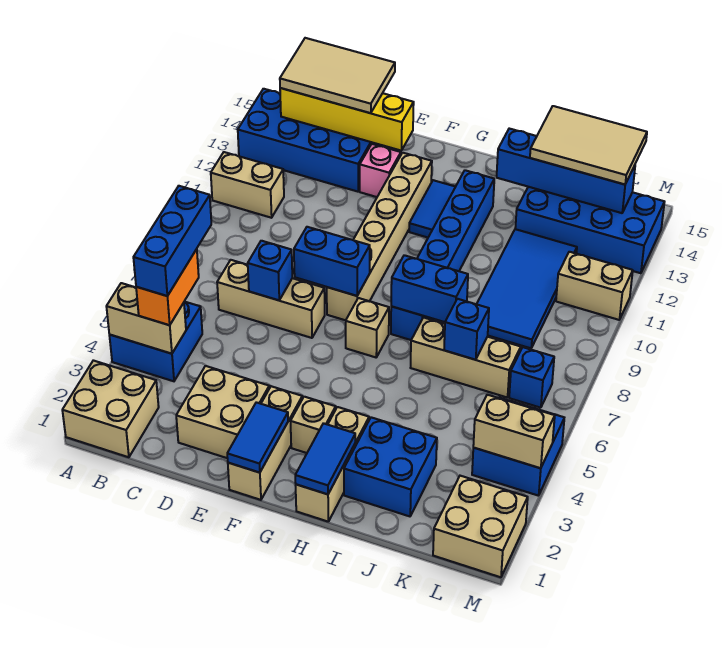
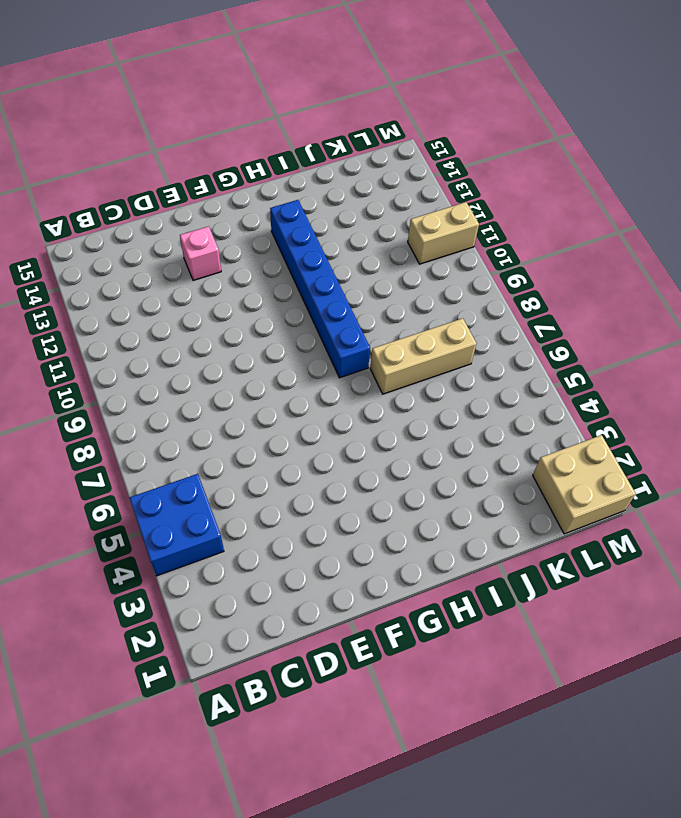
none -> tan 2x2 brick [62,360,159,457]
none -> tan 1x2 brick [211,152,284,218]
none -> blue 2x4 brick [238,89,382,192]
none -> tan 1x3 brick [217,260,325,338]

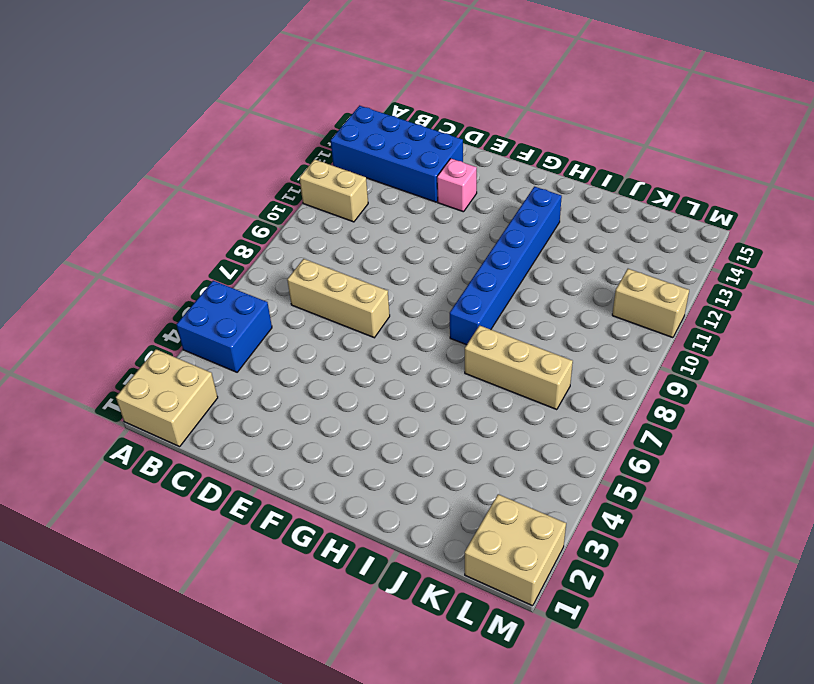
none -> tan 2x2 brick [176,366,269,458]
none -> tan 1x3 brick [228,386,302,500]
none -> tan 1x6 brick [327,153,432,320]
none -> tan 1x1 brick [291,397,336,453]

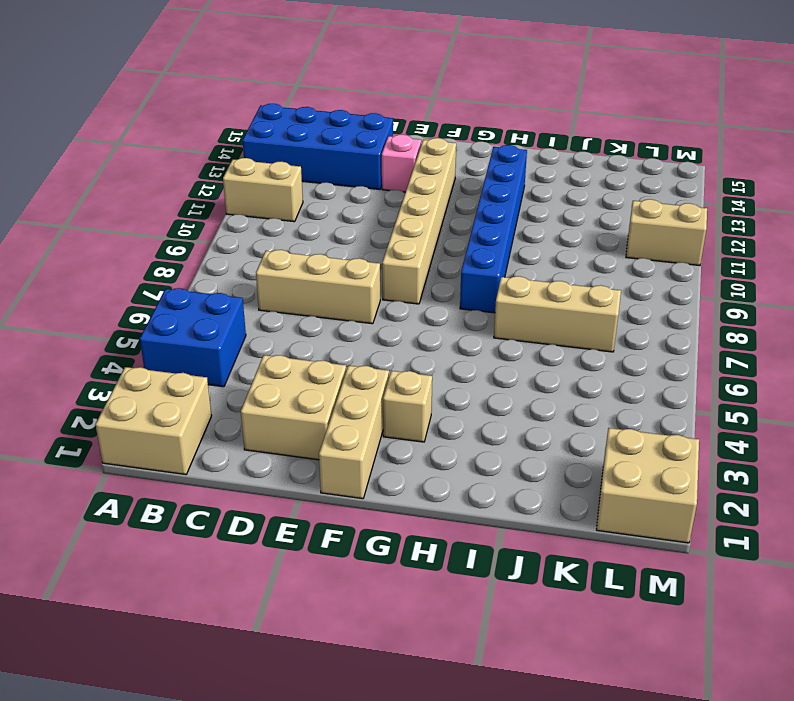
none -> tan 1x1 brick [346,298,389,357]
none -> blue 1x2 tile [409,180,455,237]
none -> tan 1x3 brick [296,407,369,522]
none -> blue 2x2 brick [344,417,437,516]

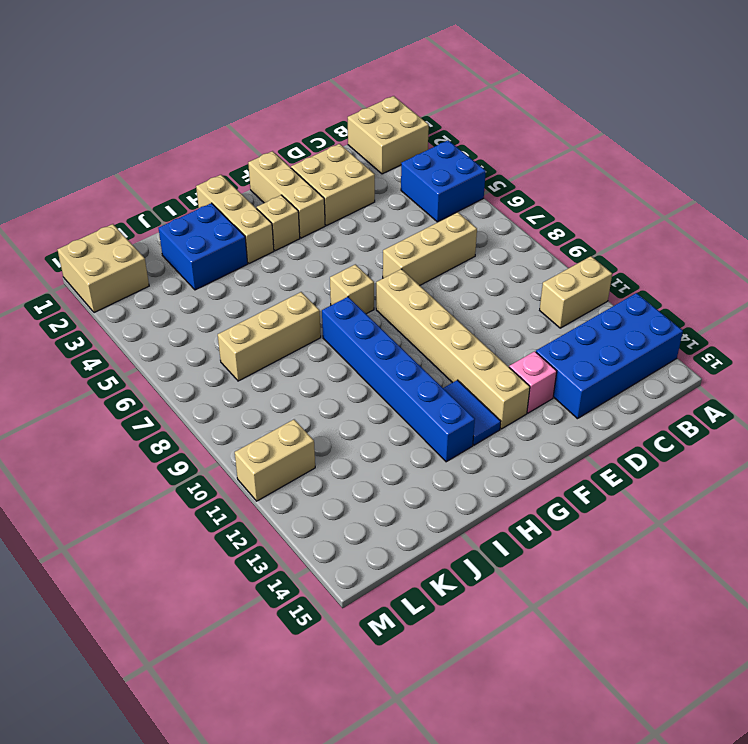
none -> blue 2x4 tile [477,229,577,348]
none -> blue 2x4 brick [515,187,664,273]
none -> blue 2x2 brick [472,397,564,496]
none -> blue 1x1 brick [509,347,554,408]

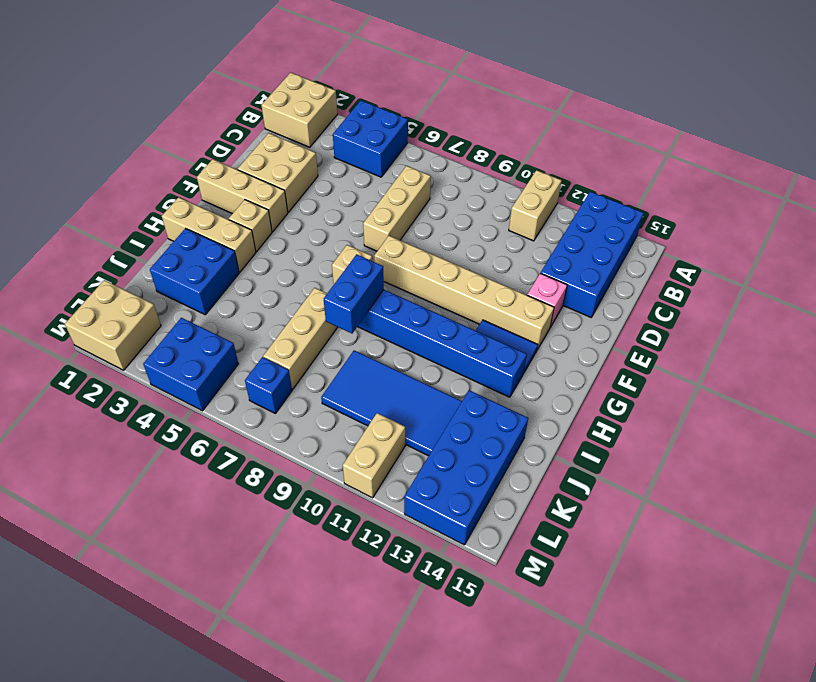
none -> tan 1x2 brick [106,283,186,354]
none -> yellow 1x4 brick [280,88,414,150]
none -> blue 1x1 brick [248,241,292,300]
none -> blue 1x2 brick [294,227,370,296]

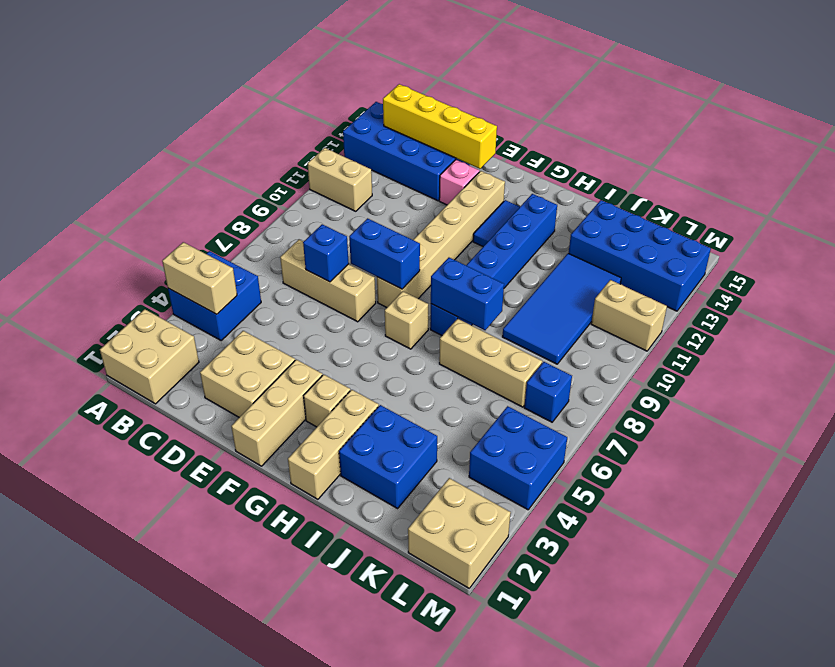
none -> blue 1x2 tile [227,402,288,473]
none -> blue 1x2 tile [295,423,355,494]
none -> blue 1x4 brick [497,129,635,213]
none -> blue 1x1 brick [444,299,489,360]

